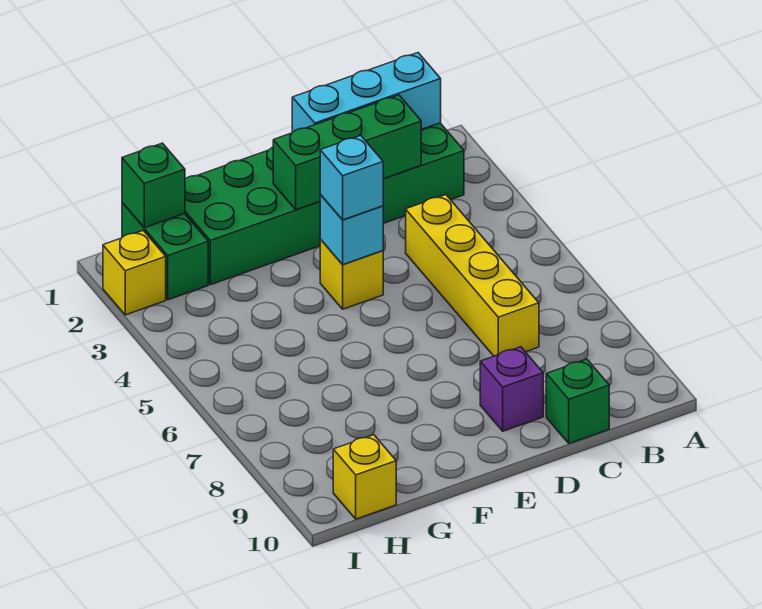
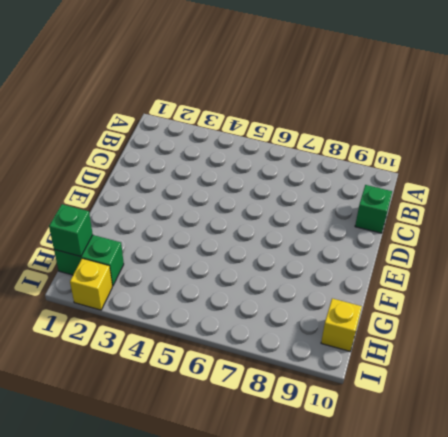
none -> green 2x6 brick [185,123,464,285]
none -> yellow 1x4 brick [406,195,539,356]
none -> purple 1x1 brick [480,347,543,431]

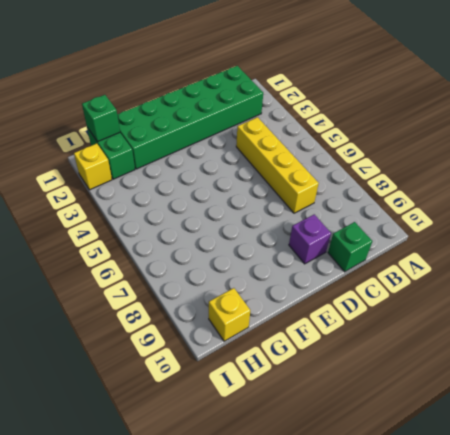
none -> yellow 1x1 brick [320,239,383,309]
none -> cyan 1x3 brick [292,53,441,133]
none -> green 1x3 brick [273,95,421,210]

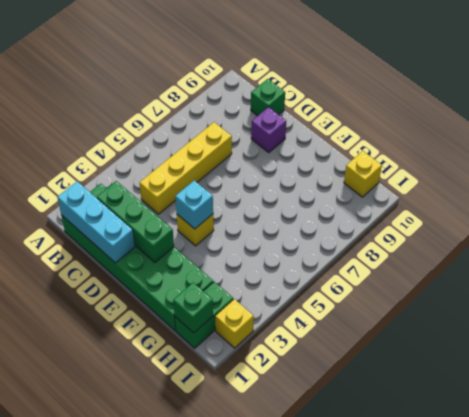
none -> cyan 1x1 brick [320,135,383,220]

